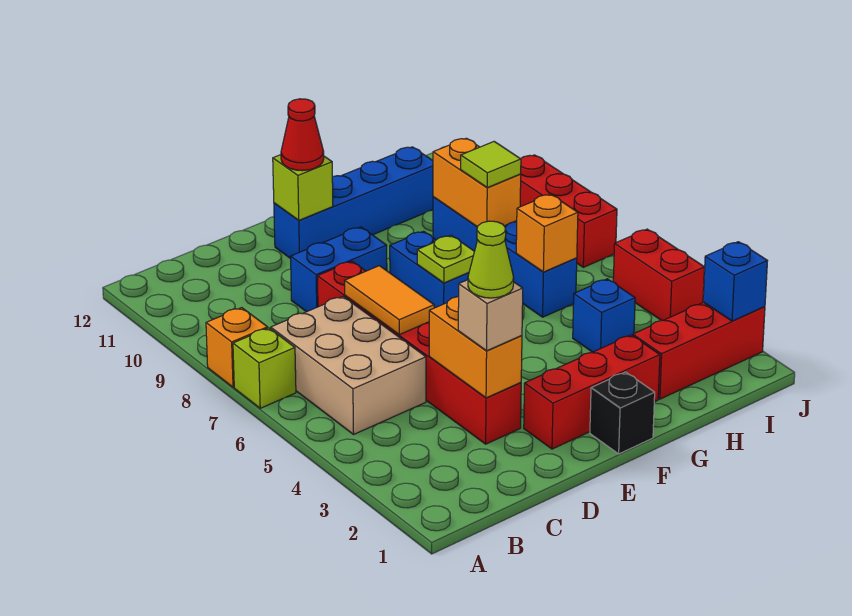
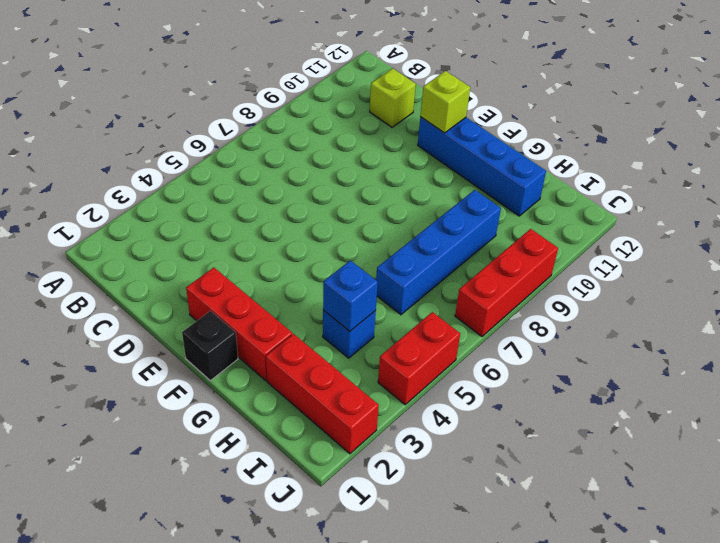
lime 1x1 brick [370,68,416,127] -> lime 1x1 brick moved to [233,328,296,408]
blue 1x1 brick [323,260,378,331] -> blue 1x1 brick moved to [703,242,767,321]
none -> orange 1x1 brick [206,308,268,387]
none -> tan 2x3 brick [271,297,426,434]
none -> red 1x6 brick [317,261,521,444]

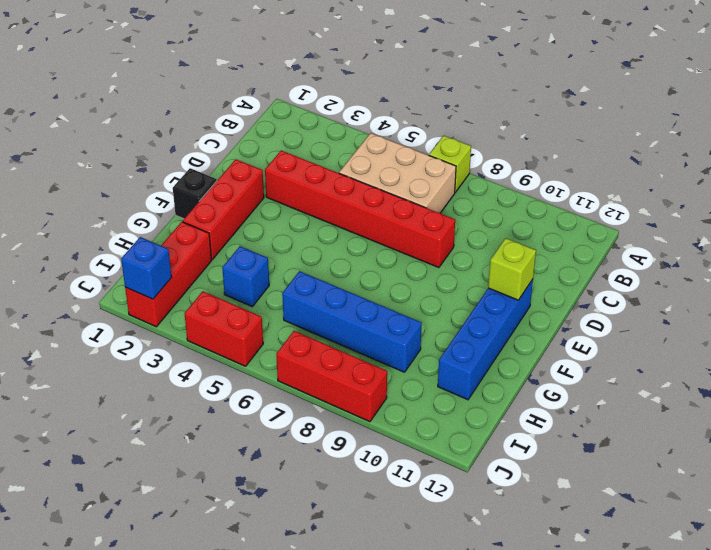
none -> orange 1x1 brick [206,308,268,387]
none -> blue 1x2 brick [291,227,387,312]
none -> blue 1x2 brick [390,231,469,308]

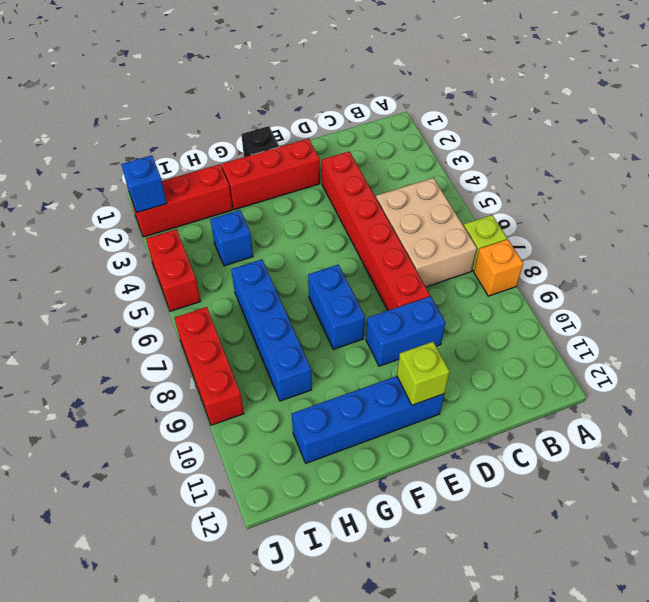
none -> orange 1x2 brick [429,297,522,398]
none -> orange 1x2 tile [345,266,434,335]
none -> lime 1x1 plate [417,235,475,283]

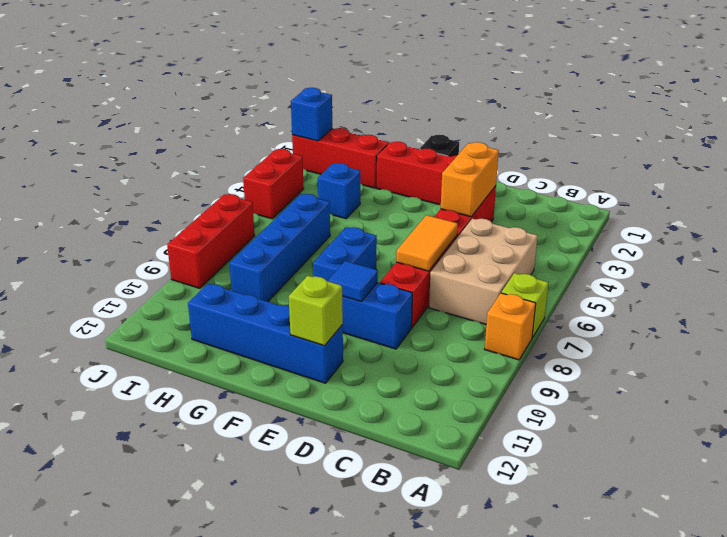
blue 1x1 tile [328,261,378,301] -> none
none -> lime 1x1 plate [417,235,475,283]
none -> orange 1x1 brick [516,194,578,272]
none -> orange 1x2 brick [433,138,521,227]

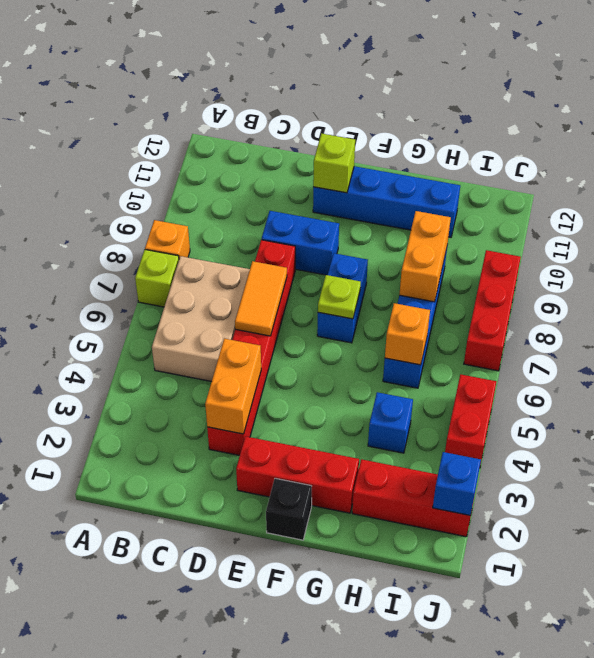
none -> tan 1x1 brick [458,280,523,351]
none -> red 1x1 cone [281,99,324,171]
none -> lime 1x1 tile [461,142,521,188]

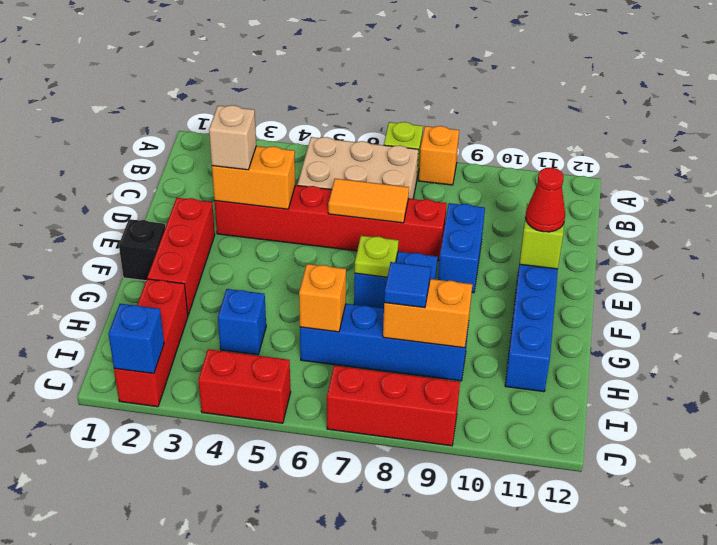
blue 1x1 tile [384,262,431,308] -> lime 1x1 tile [461,142,521,188]
none -> lime 1x1 cone [468,221,514,298]

